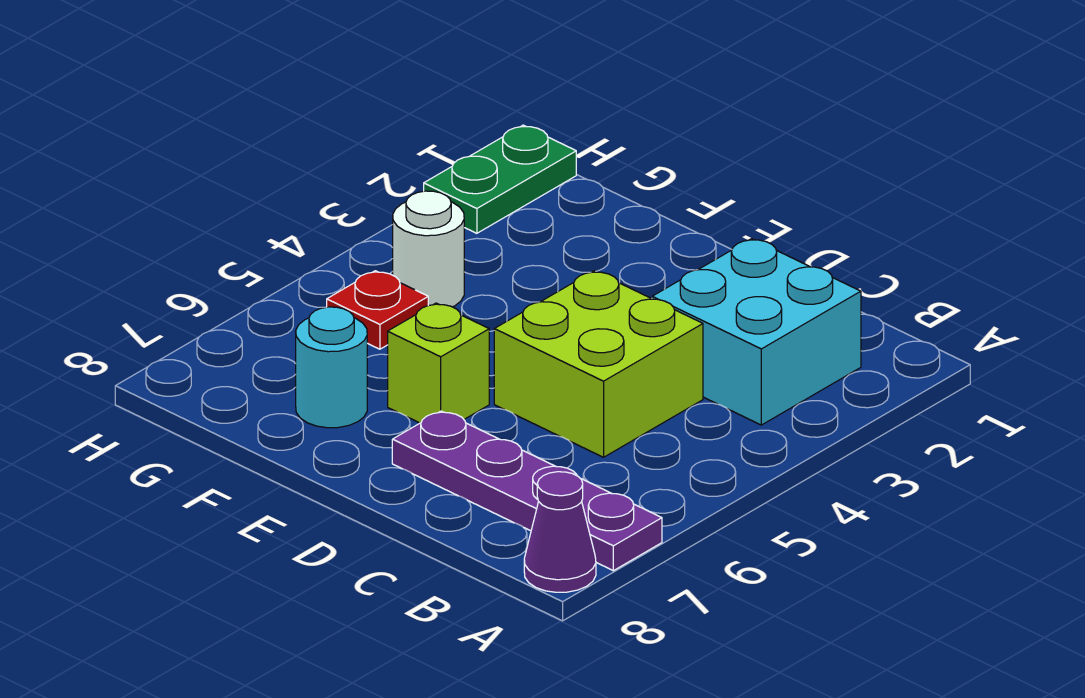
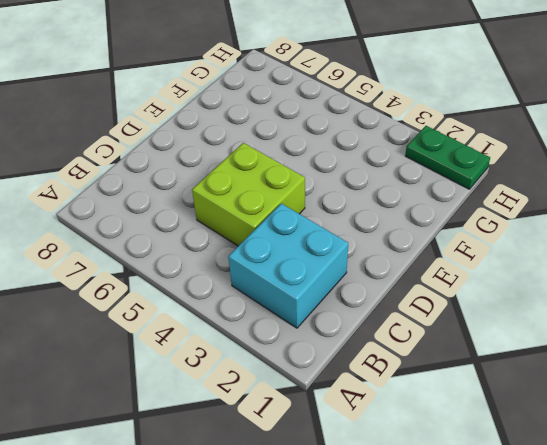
none -> purple 1x4 plate [392,411,662,571]
none -> purple 1x1 cone [524,472,596,592]

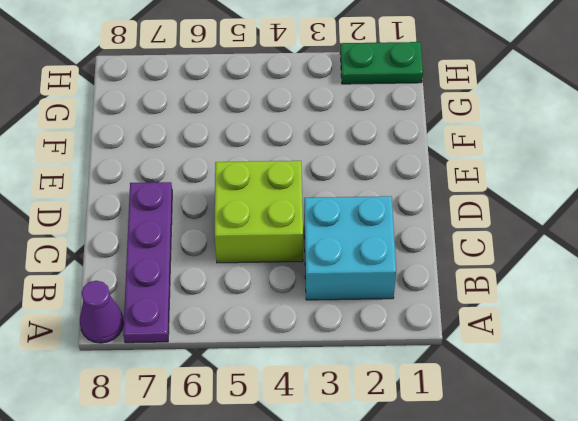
none -> lime 1x1 brick [388,303,489,423]
none -> cyan 1x1 round brick [296,307,367,428]

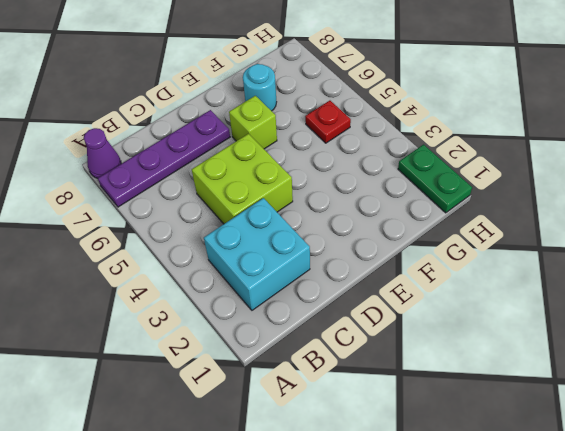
none -> white 1x1 round brick [393,191,464,307]

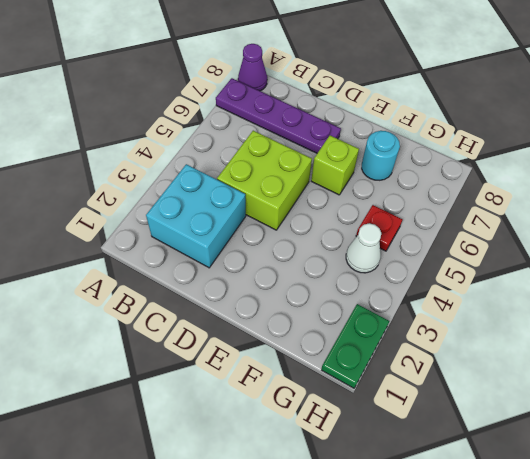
white 1x1 cone [346,223,381,273] -> white 1x1 round brick [393,191,464,307]

